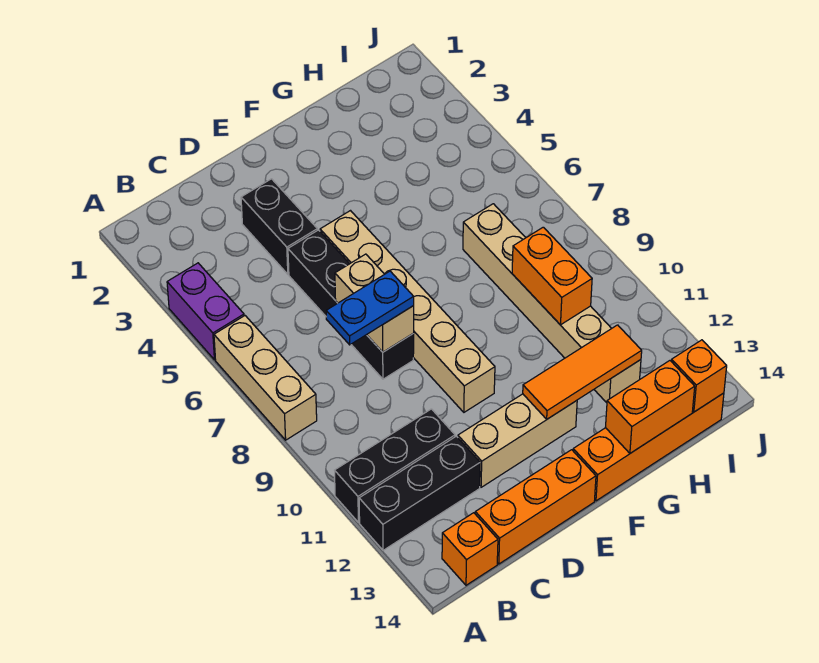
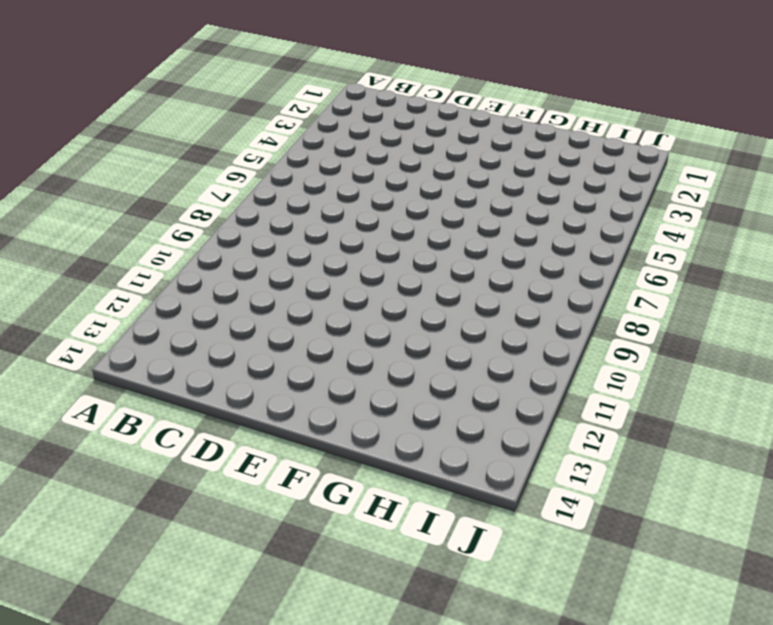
none -> purple 1x2 brick [167,263,244,360]
none -> tan 1x3 brick [214,316,317,440]
none -> black 1x3 brick [335,409,455,522]

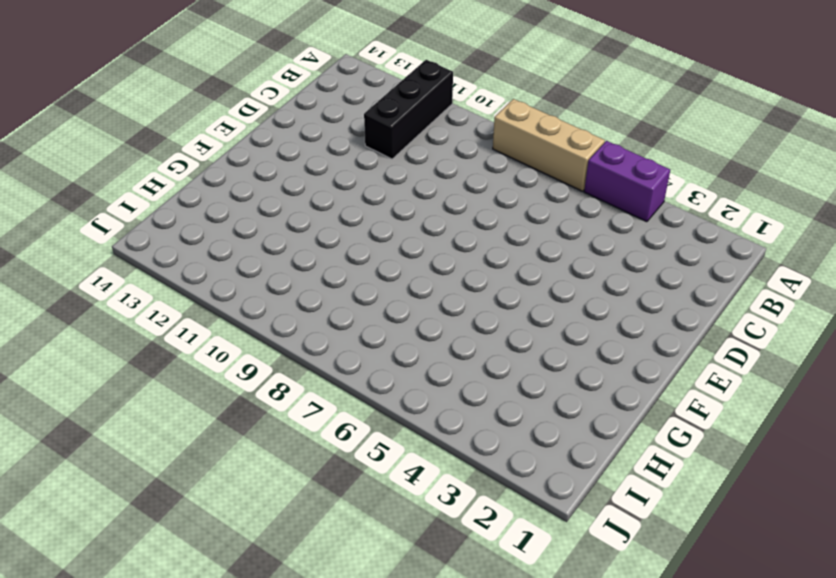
none -> black 1x3 brick [359,436,480,550]
none -> orange 1x1 brick [442,513,498,585]
none -> orange 1x3 brick [475,450,596,564]

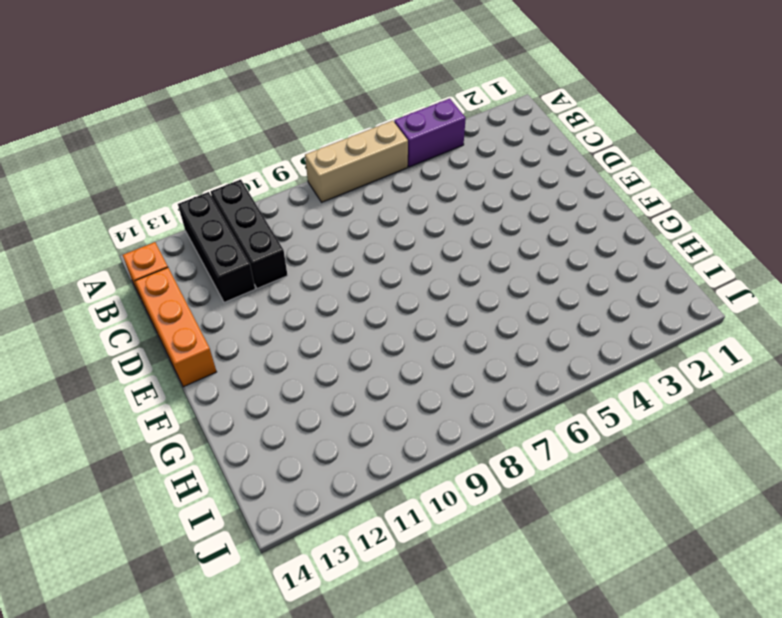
none -> black 1x2 brick [241,179,317,274]
none -> black 1x4 brick [288,230,414,379]
none -> tan 1x3 brick [458,394,577,487]

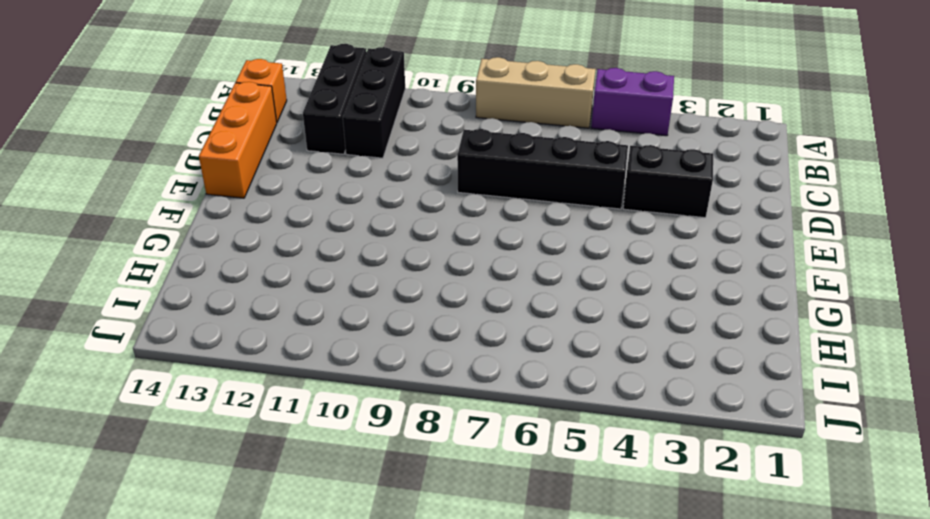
none -> tan 1x3 brick [458,394,577,487]
none -> tan 1x6 brick [320,211,495,412]
none -> orange 1x4 brick [573,393,724,501]

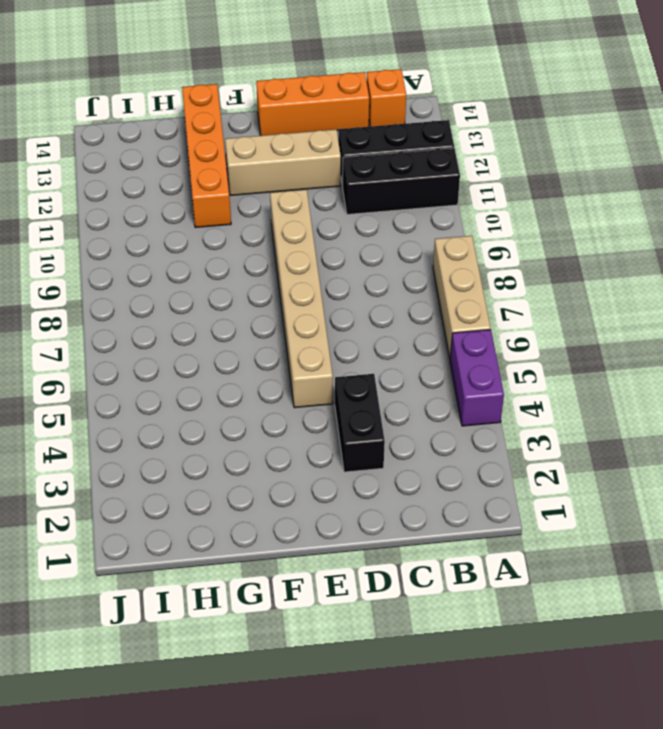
orange 1x4 brick [182,84,231,228] -> orange 1x4 brick turned to [573,393,724,501]
none -> black 1x4 brick [288,230,414,379]
none -> tan 1x6 brick [463,204,641,403]
none -> tan 1x2 brick [335,254,414,352]

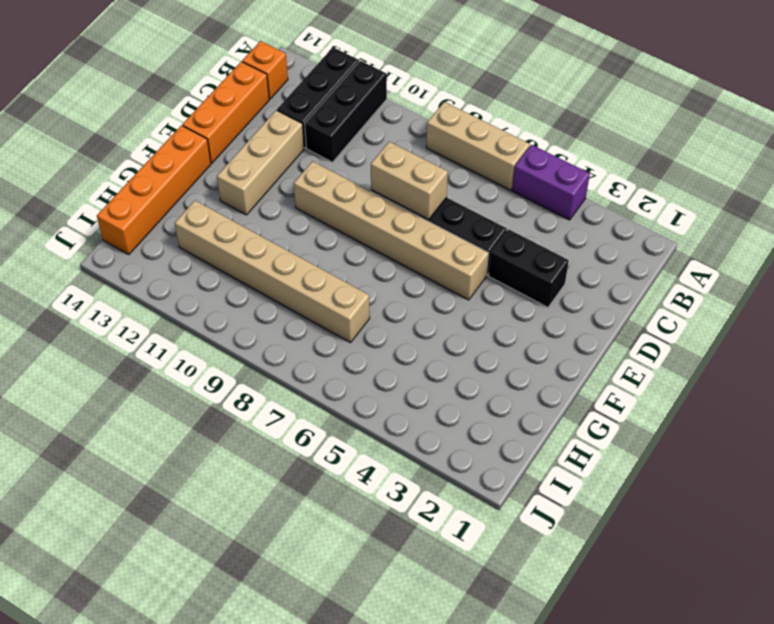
none -> orange 1x3 tile [523,325,642,419]
none -> orange 1x2 brick [605,361,695,453]
none -> orange 1x2 brick [512,227,592,325]

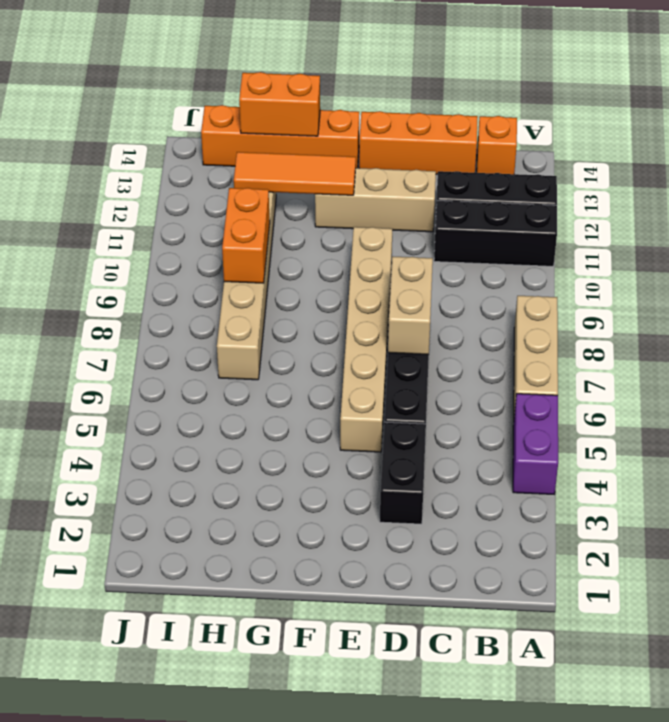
none -> orange 1x1 brick [671,340,727,412]
none -> blue 1x2 plate [326,271,414,345]

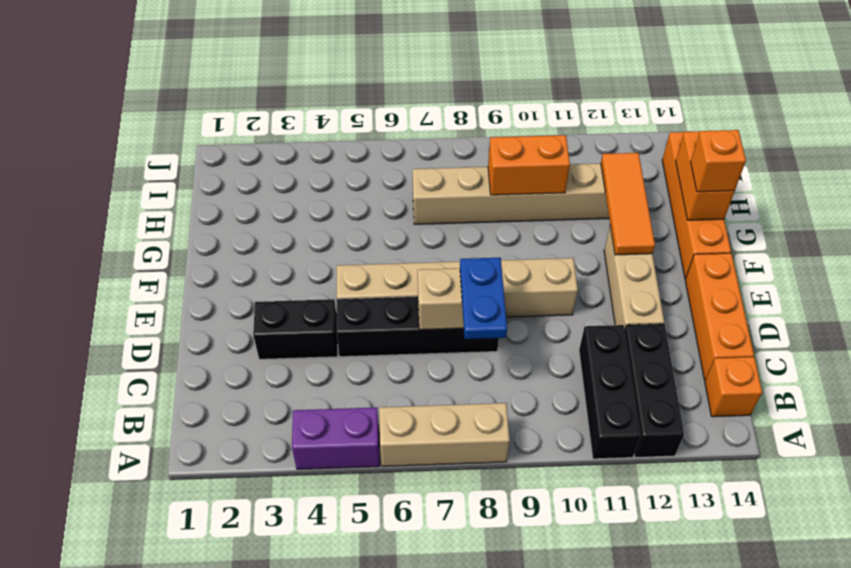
orange 1x1 brick [691,130,746,192] -> orange 1x1 brick moved to [671,340,727,412]

